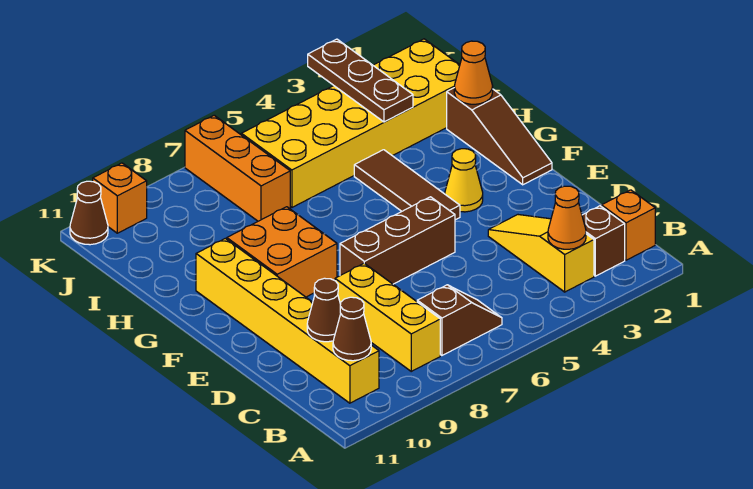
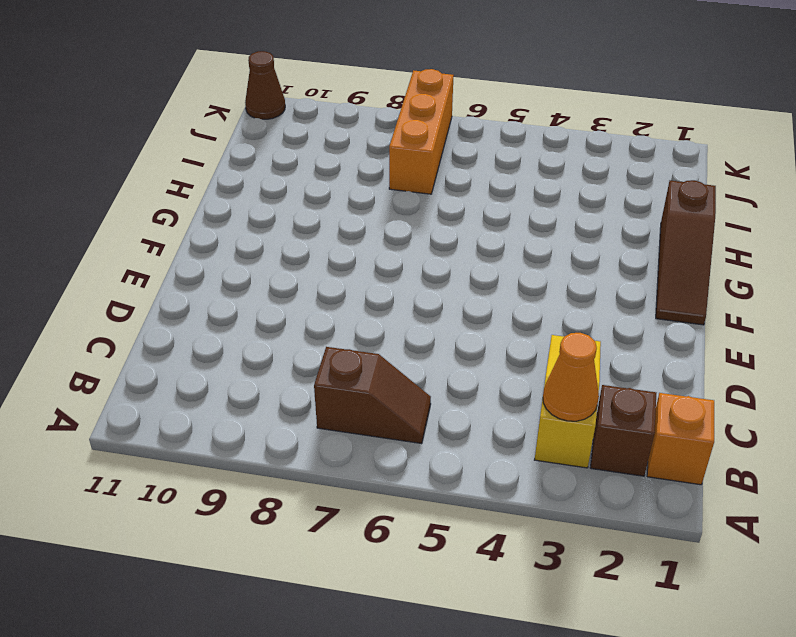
none -> yellow 1x3 brick [335,263,440,371]
none -> yellow 1x6 brick [196,238,379,403]
none -> brown 1x3 brick [340,197,455,284]

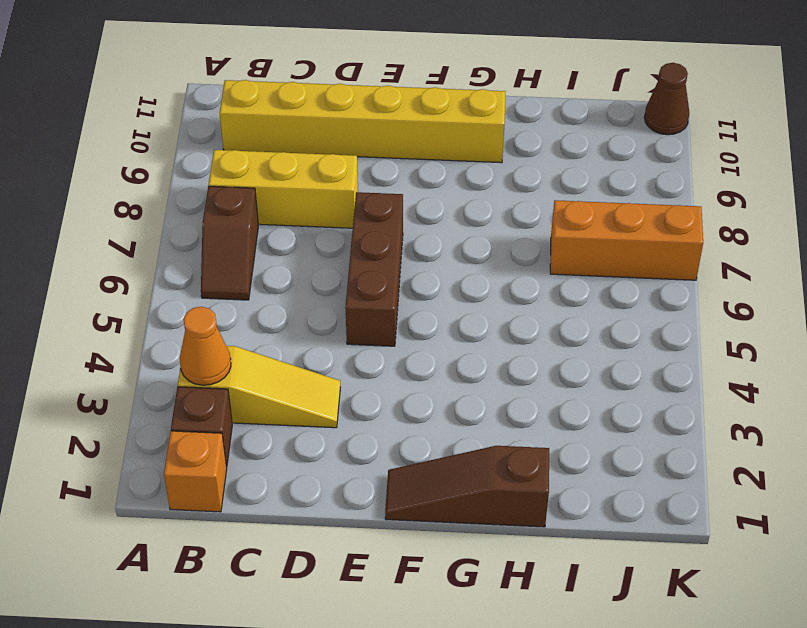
none -> yellow 1x1 cone [445,149,483,212]
none -> brown 1x3 tile [354,150,460,220]
none -> orange 2x2 brick [227,207,337,297]

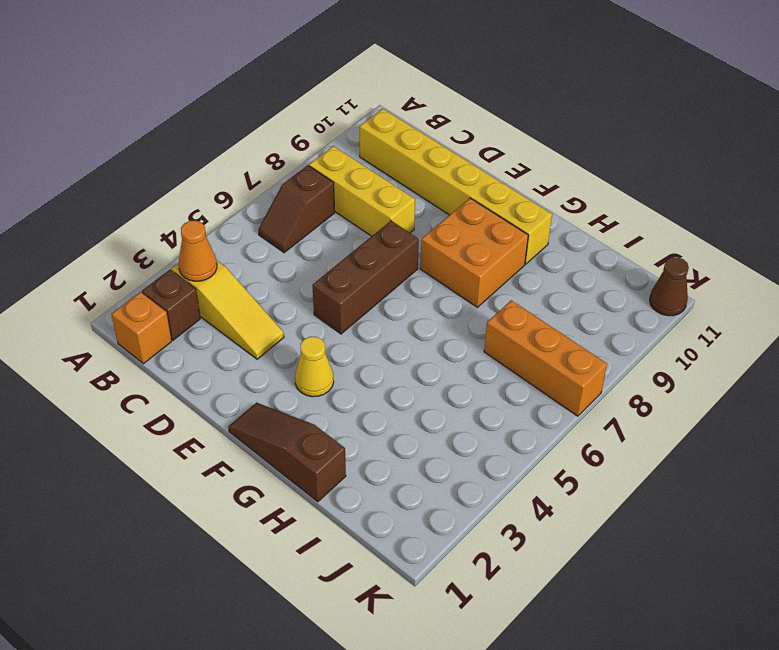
none -> brown 1x3 tile [354,150,460,220]
none -> yellow 2x6 brick [241,39,460,207]
none -> orange 1x1 brick [93,163,147,233]

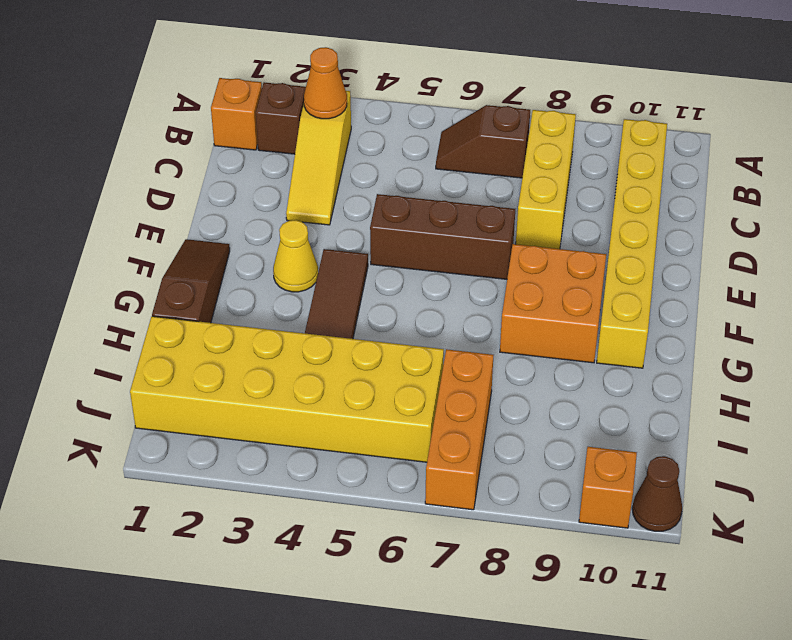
none -> brown 1x1 cone [333,297,371,361]
none -> brown 1x1 cone [307,278,341,342]
none -> orange 1x1 cone [454,41,493,104]

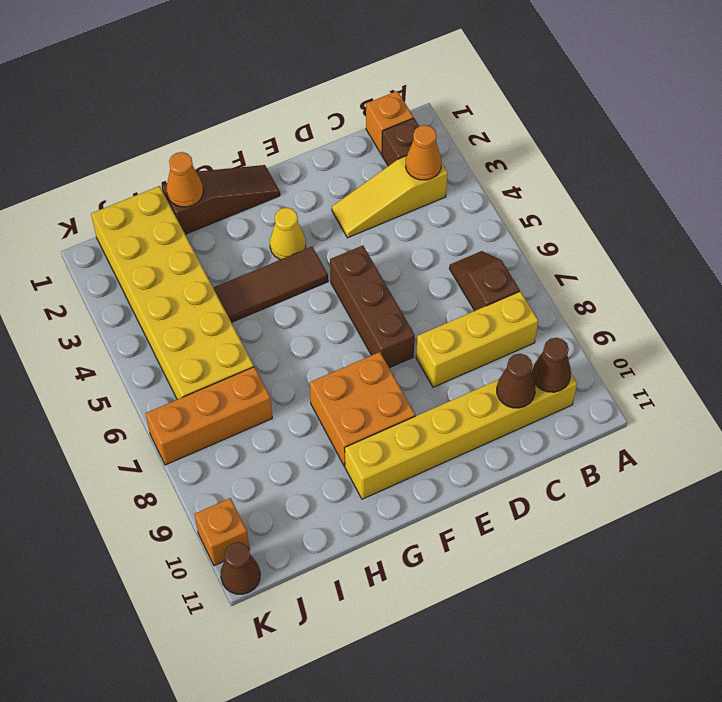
none -> brown 1x3 plate [308,39,413,122]

